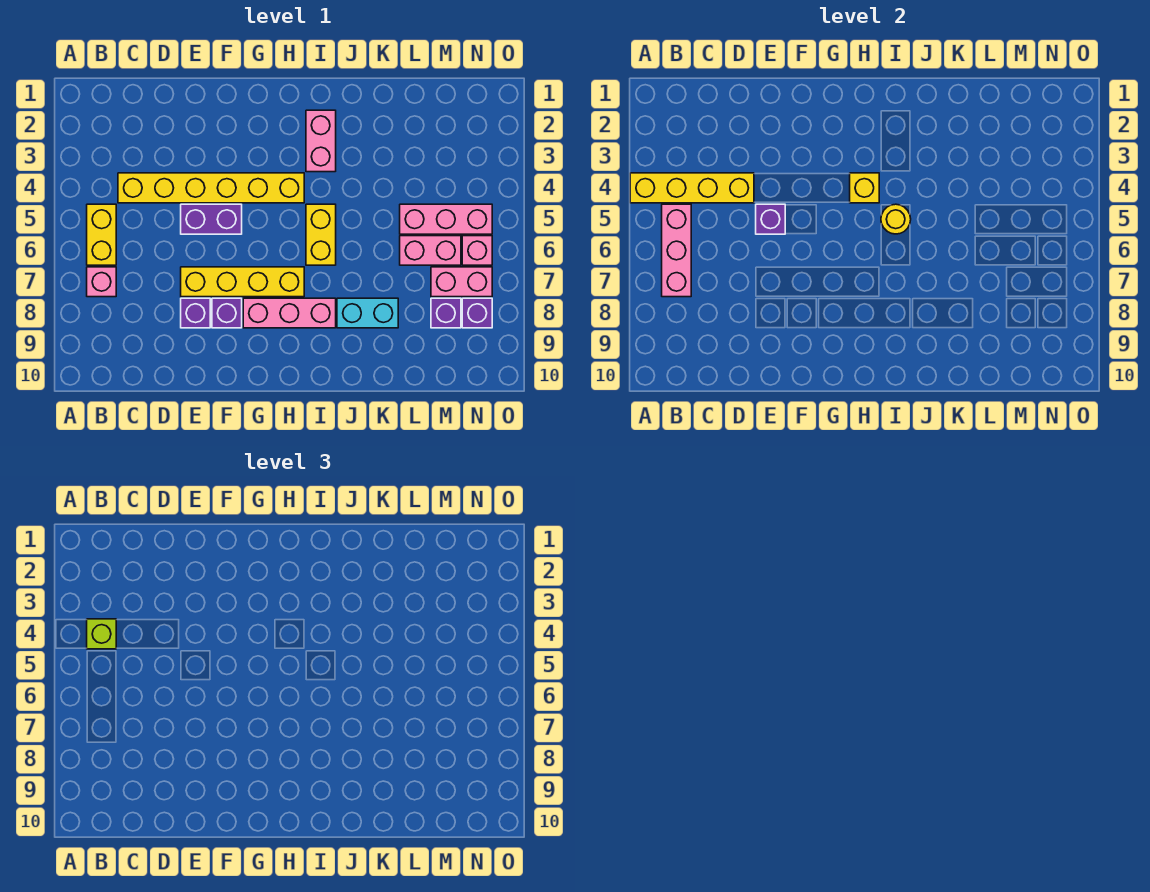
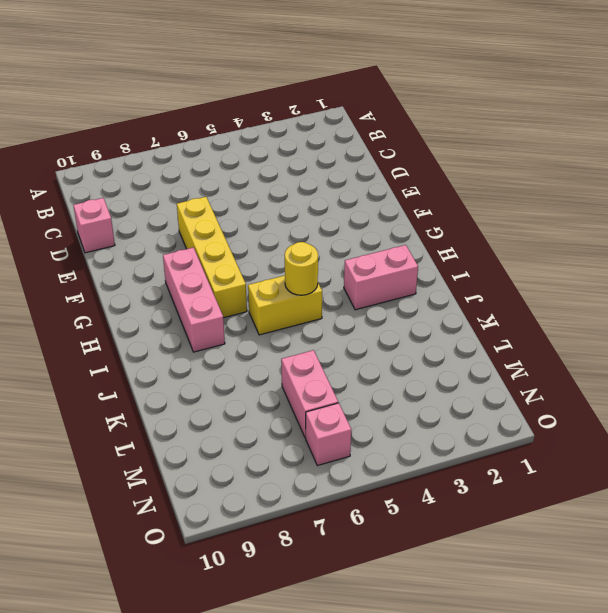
pink 1x1 brick [73,198,115,253] -> pink 1x1 brick moved to [87,267,116,297]
none -> yellow 1x2 brick [87,204,116,265]
none -> yellow 1x6 brick [118,173,304,203]
none -> purple 1x2 brick [181,204,242,234]

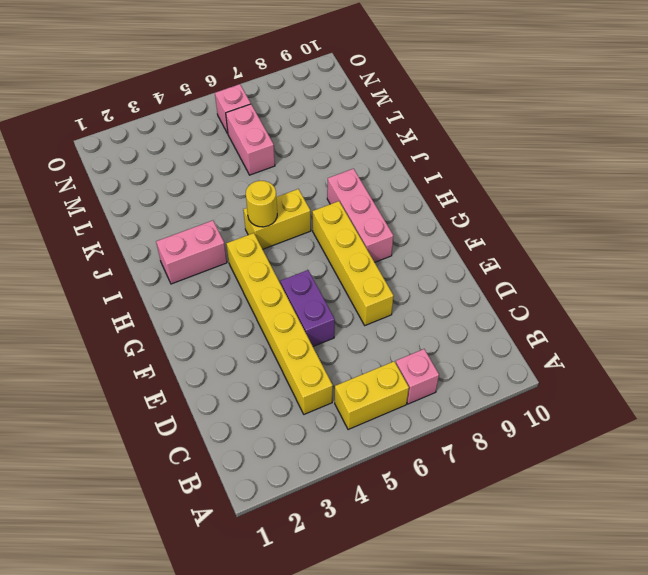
none -> purple 1x1 brick [181,298,210,328]
none -> purple 1x1 brick [212,298,242,328]
none -> cyan 1x2 brick [337,298,398,328]

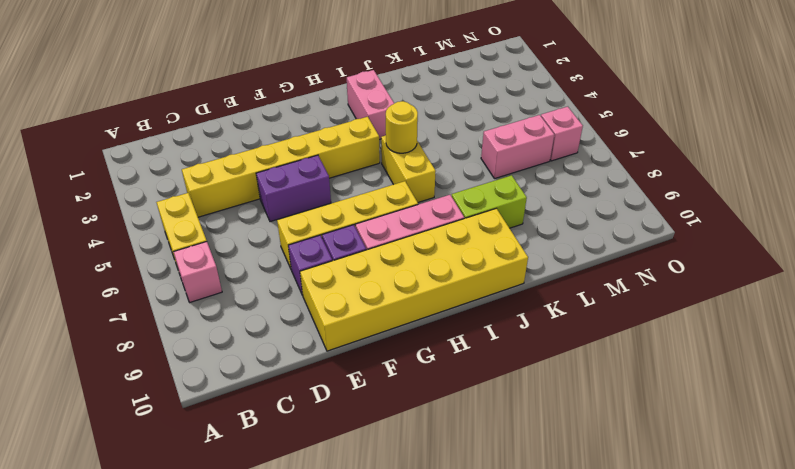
yellow 2x6 brick [300,208,528,351] -> none
lime 1x2 brick [452,175,527,228] -> cyan 1x2 brick [337,298,398,328]
none -> pink 1x3 brick [400,204,492,234]
none -> pink 1x2 brick [431,267,492,297]
none -> purple 1x1 brick [431,298,461,328]

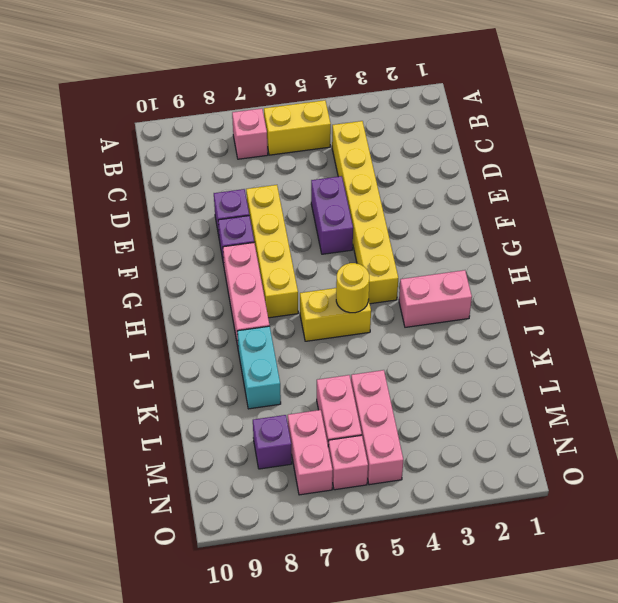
none -> purple 1x1 brick [462,298,492,328]
none -> yellow 1x4 brick [630,173,754,203]
none -> pink 1x3 brick [662,204,691,297]

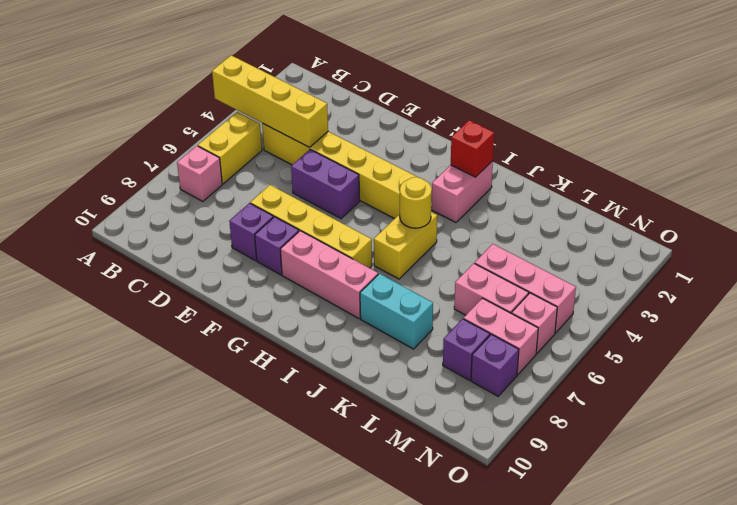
red 1x1 brick [451,120,494,177] -> none
none -> pink 1x3 brick [662,204,691,297]
none -> purple 1x1 brick [756,204,785,234]
none -> yellow 1x1 brick [850,173,879,203]

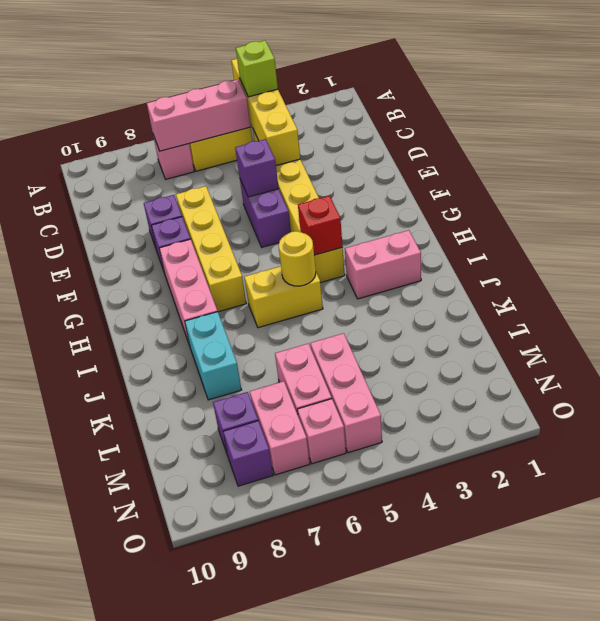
red 1x1 brick [298,196,343,255] -> yellow 1x1 brick [850,173,879,203]

